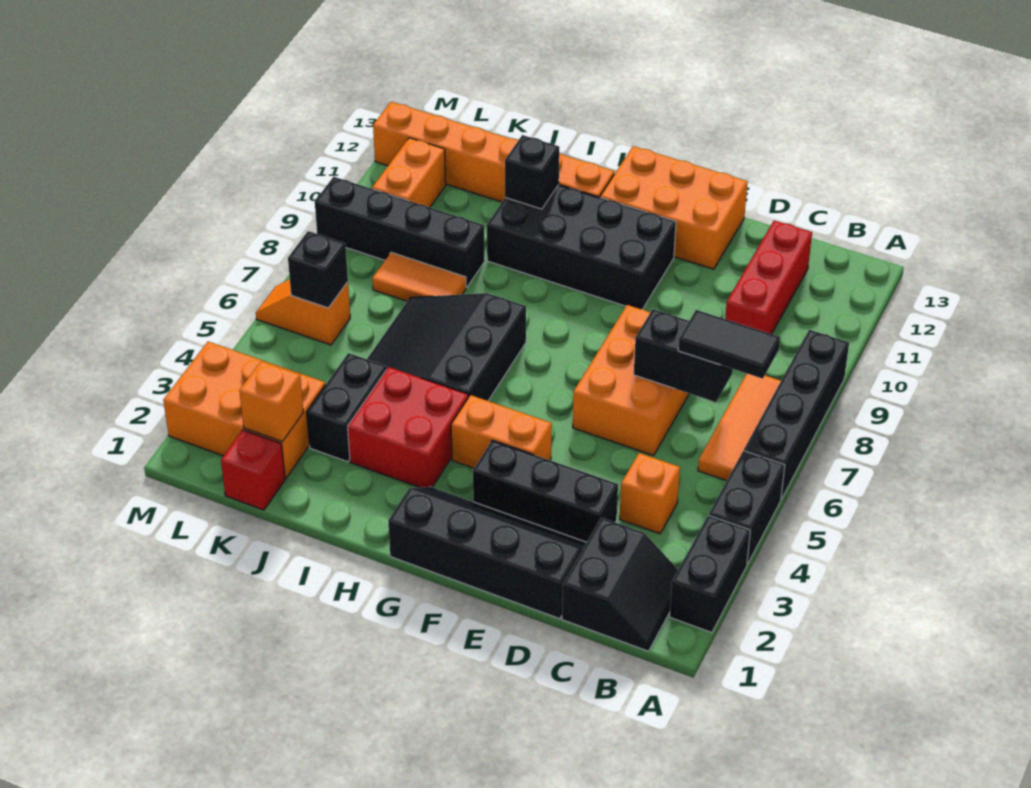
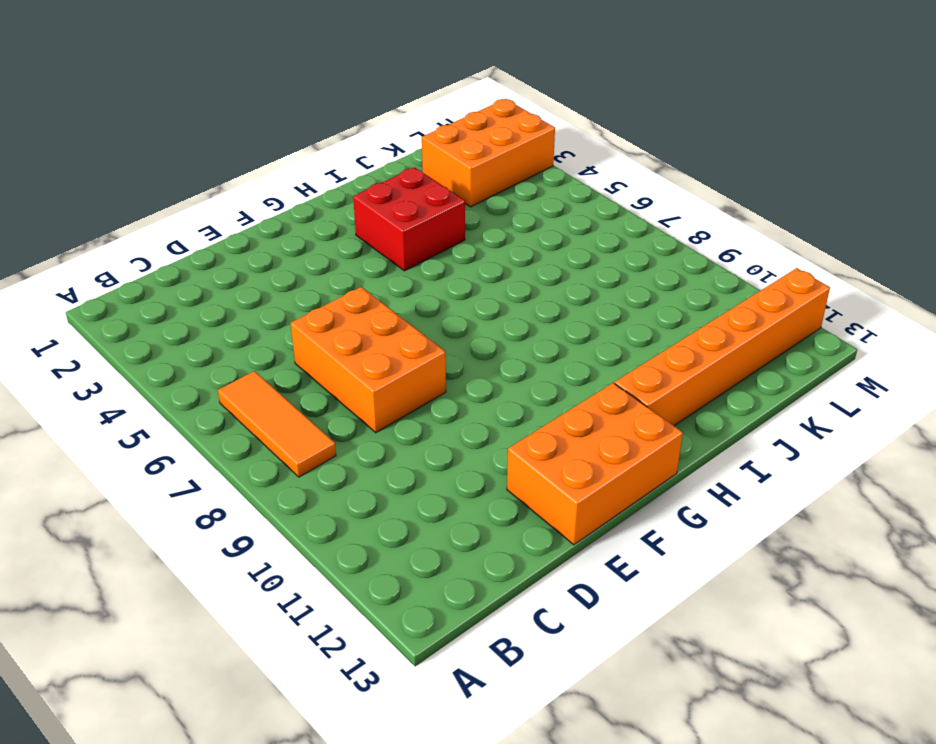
none -> black 1x2 brick [670,515,750,633]
none -> black 1x2 brick [709,451,785,564]
none -> black 1x4 brick [744,330,849,499]

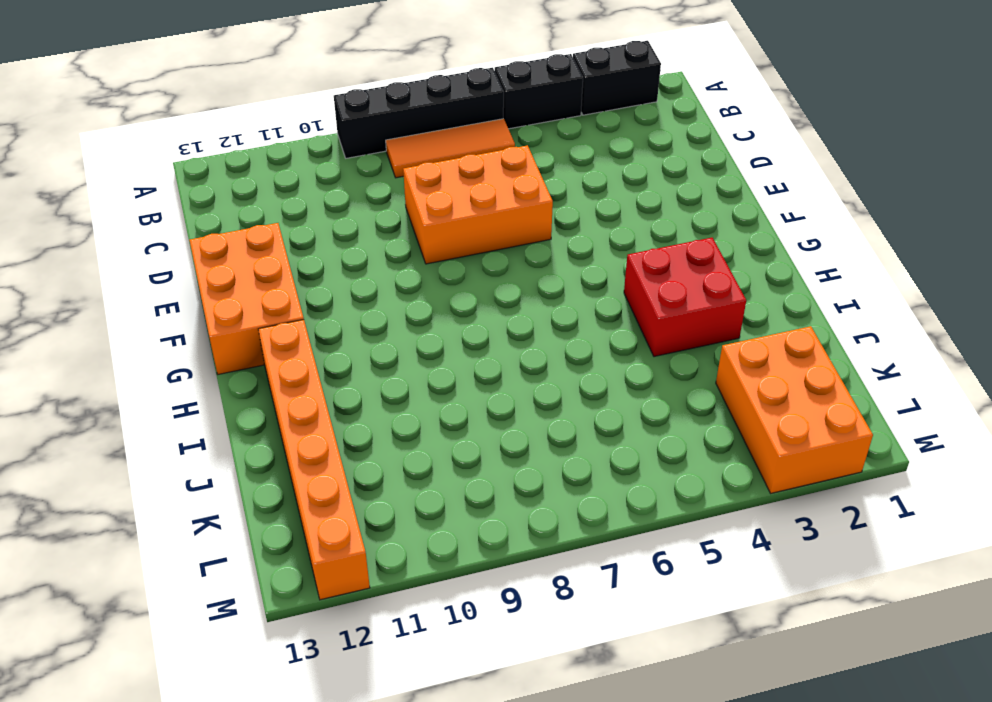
none -> black 2x2 slope [562,518,678,651]
none -> orange 1x1 brick [620,453,680,534]
none -> red 1x3 brick [725,220,812,334]

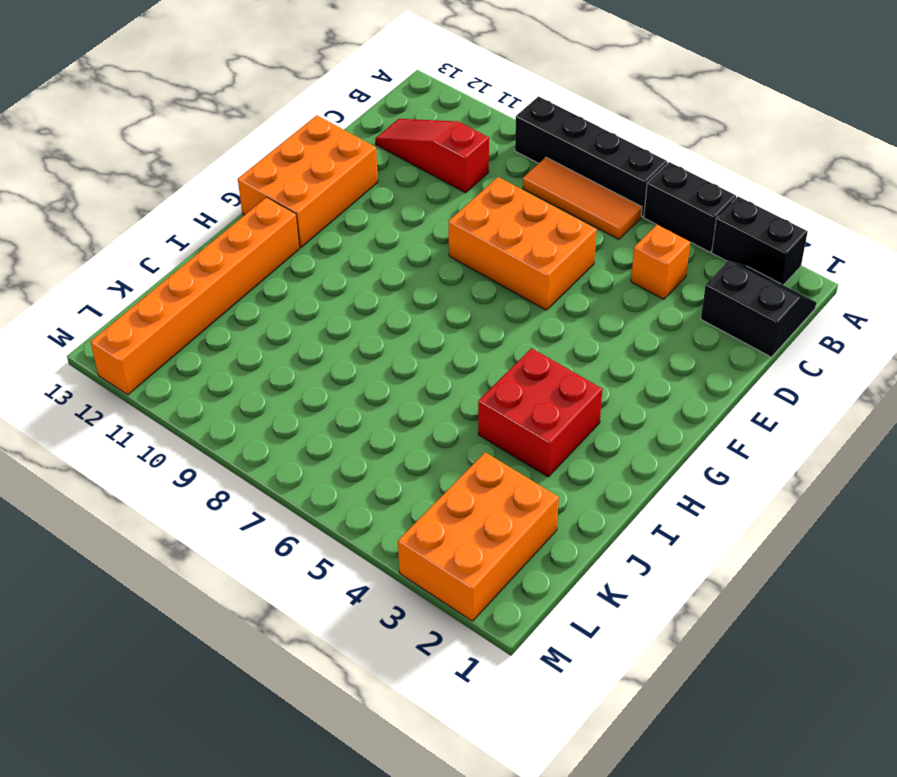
red 1x3 slope [375,119,489,193] -> red 1x3 brick [725,220,812,334]
none -> black 2x4 slope [388,487,587,619]
none -> black 1x3 brick [473,440,618,542]
none -> orange 1x2 brick [451,395,552,468]

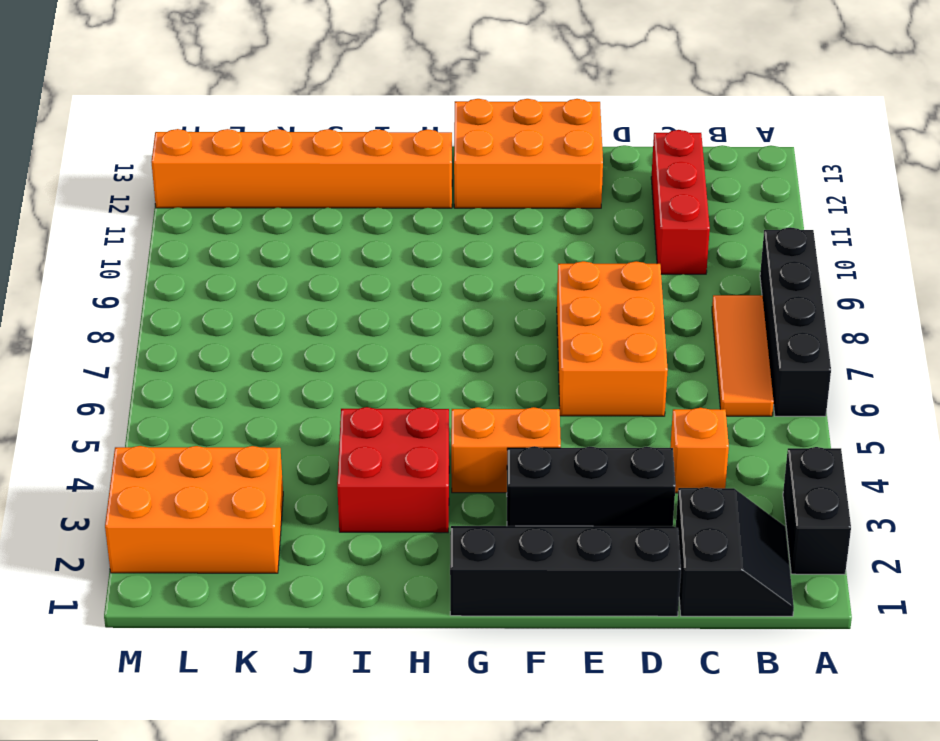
none -> black 1x2 brick [709,451,785,564]
none -> black 2x4 brick [487,185,676,309]
none -> black 3x3 slope [367,293,526,401]

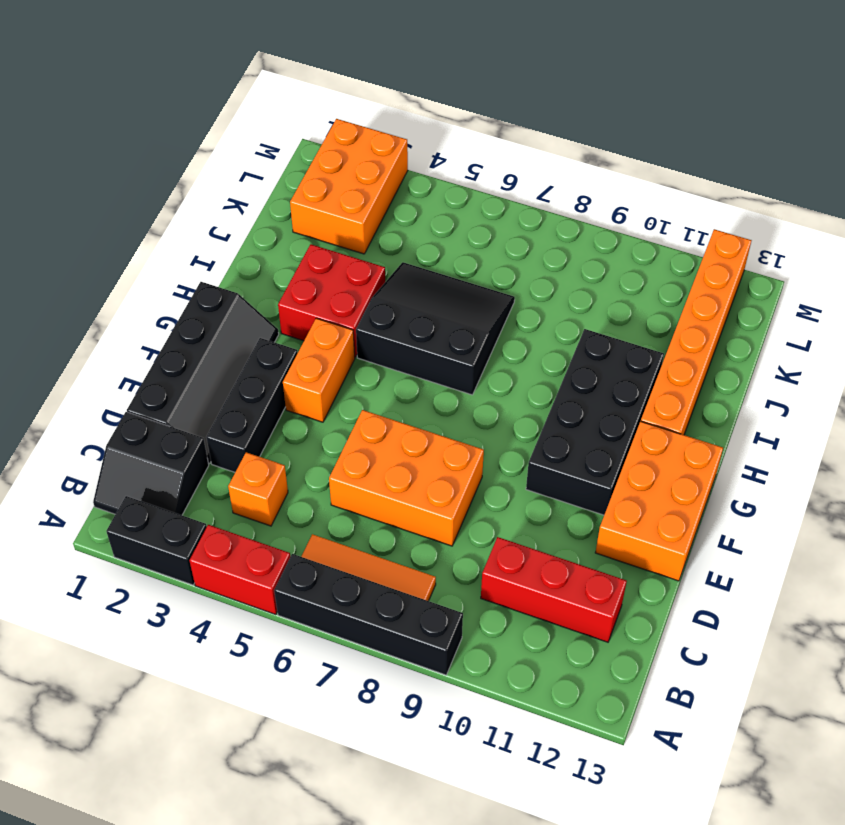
red 1x2 brick [189,525,290,615] -> black 1x2 brick [709,451,785,564]
none -> black 1x2 brick [307,353,387,462]
none -> orange 1x2 tile [372,252,466,301]
none -> black 1x4 brick [315,177,485,287]

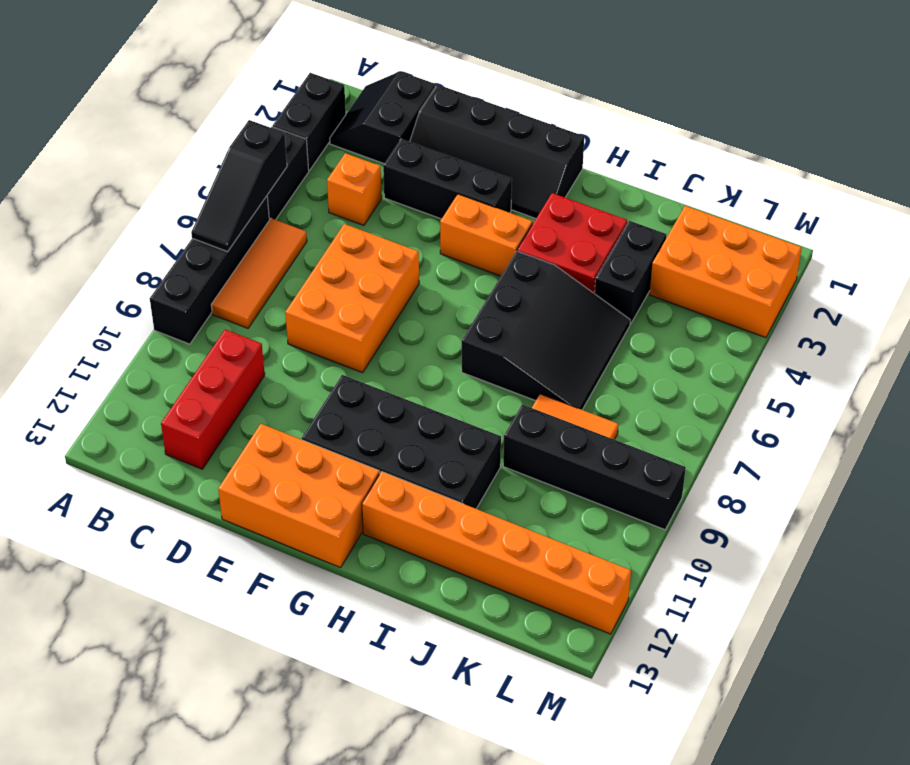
black 1x3 slope [191,120,287,252] -> none
none -> red 1x1 brick [221,430,285,510]
none -> orange 1x2 slope [256,279,350,345]
none -> orange 1x2 brick [372,138,446,207]

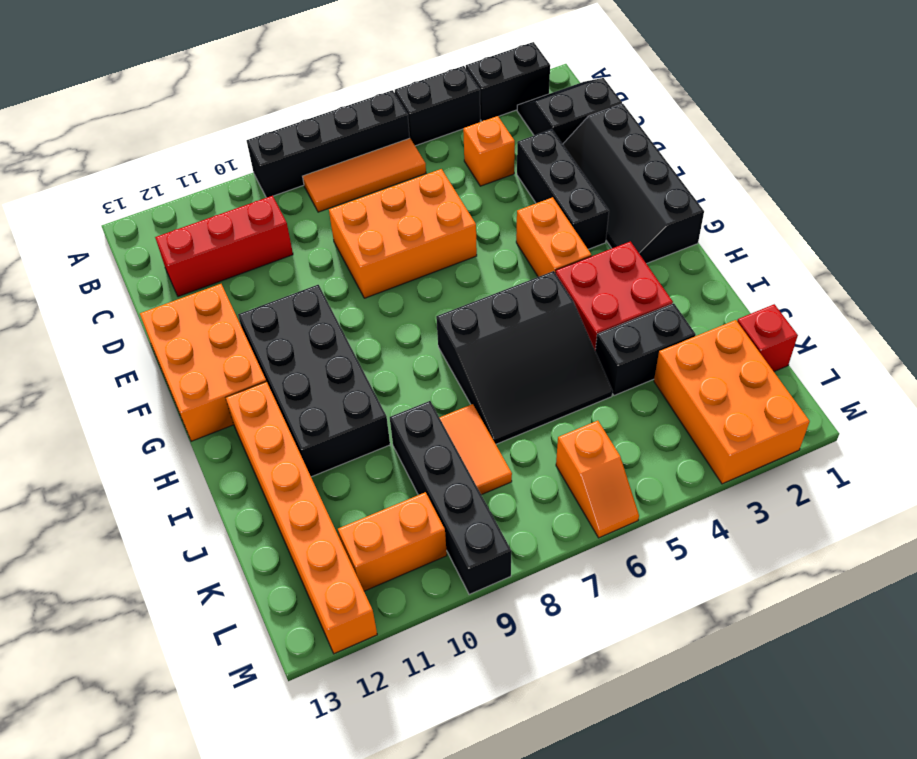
none -> black 1x2 brick [634,309,733,402]
none -> black 1x1 brick [505,135,559,209]
none -> orange 1x1 brick [239,361,303,442]

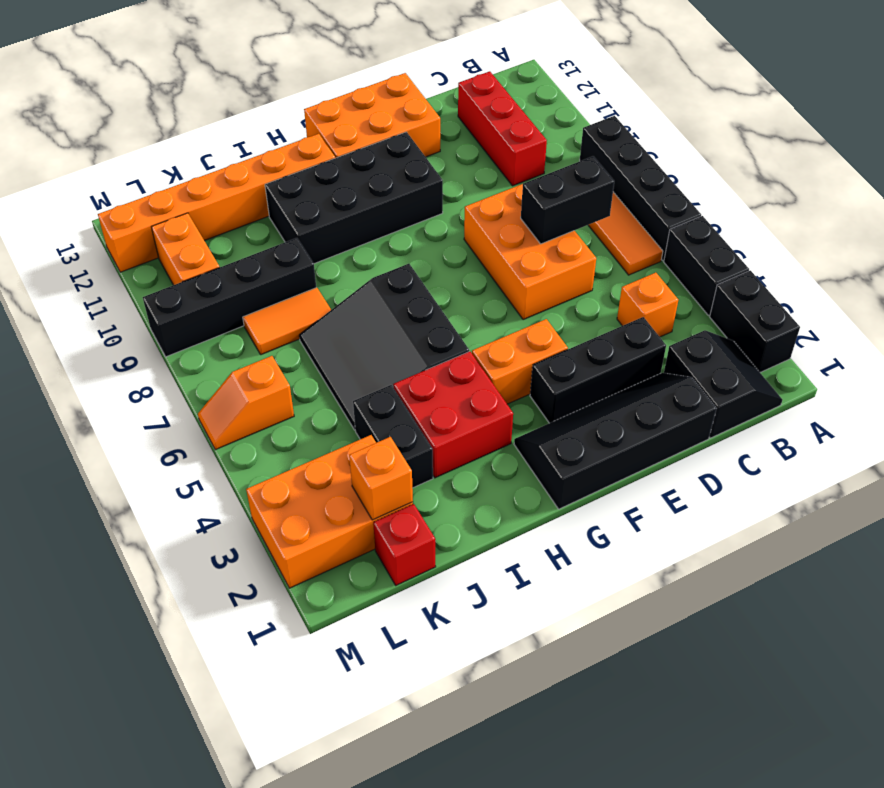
none -> black 1x1 brick [505,135,559,209]
none -> black 1x1 brick [288,231,348,308]
none -> black 1x2 tile [678,310,780,379]

